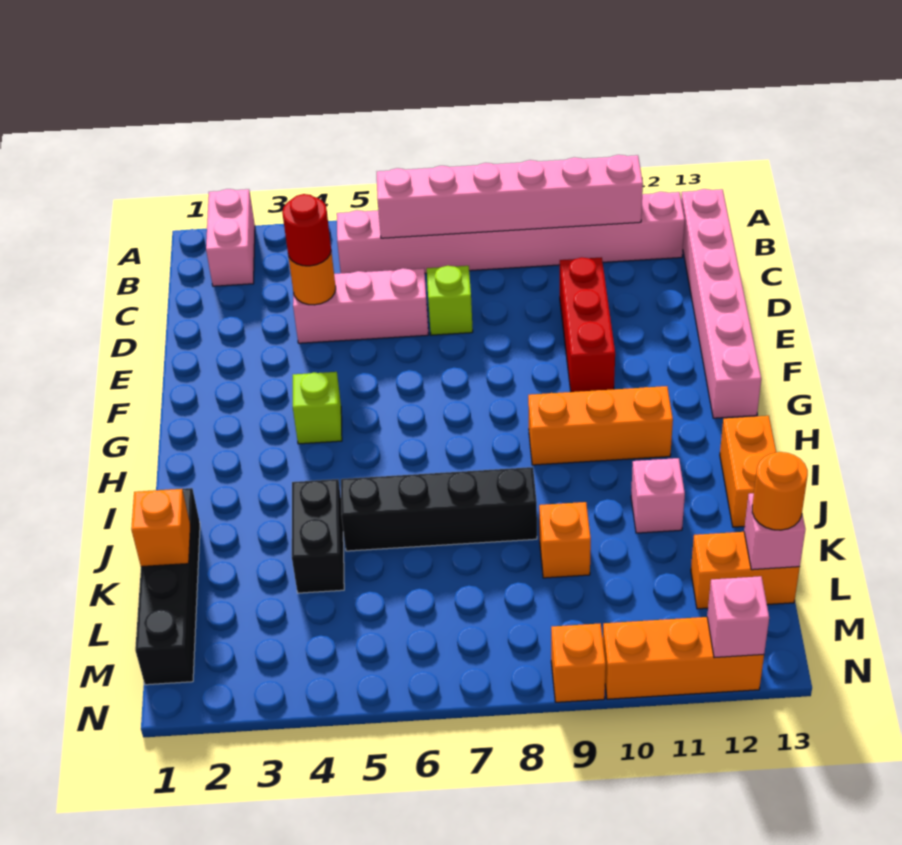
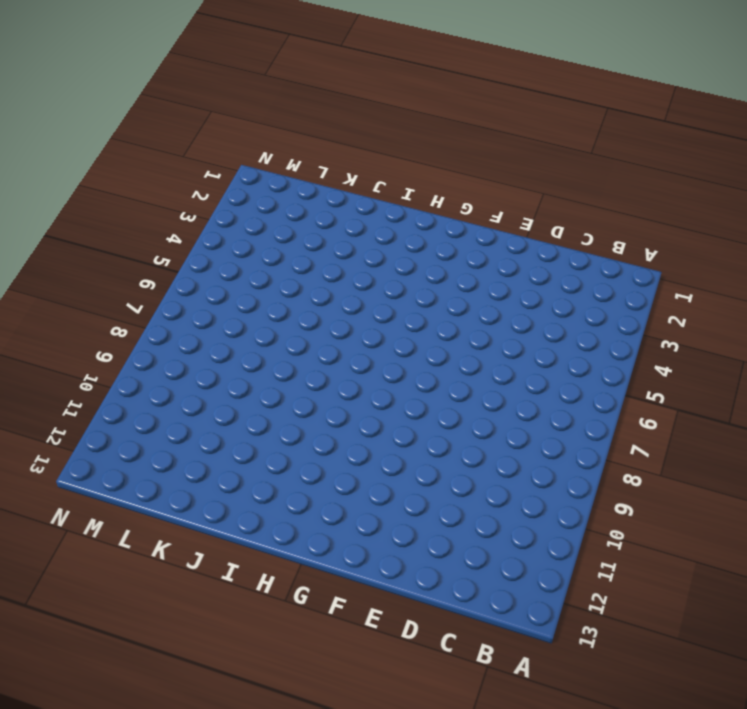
none -> pink 1x2 brick [206,189,255,286]
none -> pink 1x8 brick [337,192,685,273]
none -> pink 1x6 brick [681,189,761,418]

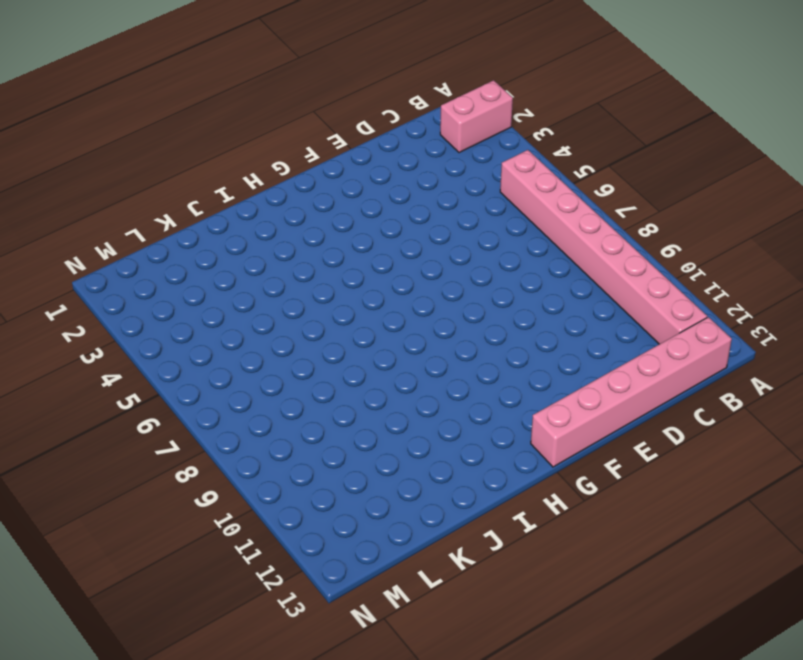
none -> pink 1x3 brick [293,268,429,343]
none -> lime 1x1 brick [427,266,473,335]
none -> red 1x3 brick [560,257,615,392]

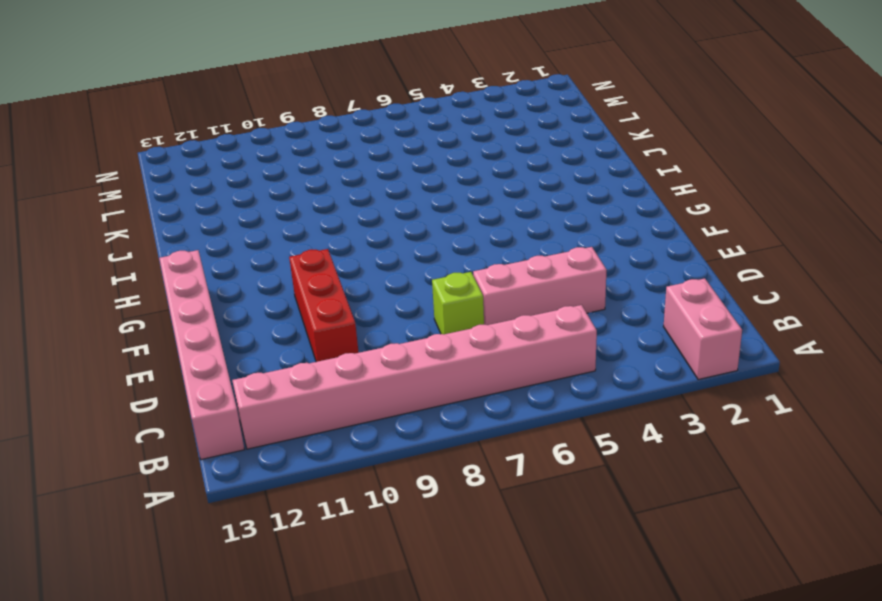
none -> lime 1x1 brick [293,372,342,444]
none -> orange 1x3 brick [528,386,673,465]
none -> orange 1x2 brick [720,416,776,527]

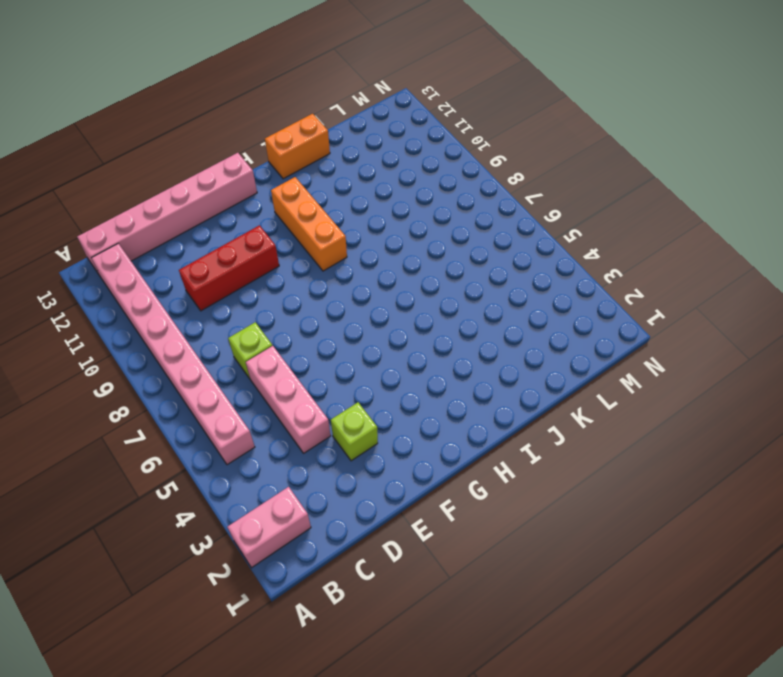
lime 1x1 brick [331,402,378,461] -> lime 1x1 brick moved to [293,372,342,444]
none -> black 1x4 brick [135,488,200,685]
none -> black 1x2 brick [292,479,344,593]
none -> black 1x4 brick [341,467,537,551]

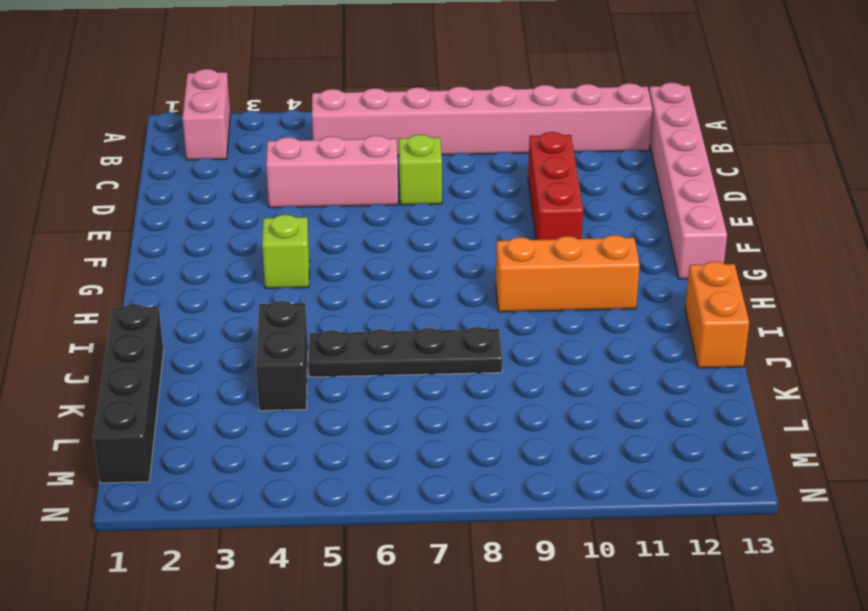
black 1x4 plate [309,327,502,377] -> black 1x4 brick [341,467,537,551]
none -> pink 1x1 brick [631,458,685,533]
none -> orange 1x1 brick [539,502,591,578]
none -> orange 1x2 brick [691,532,800,609]

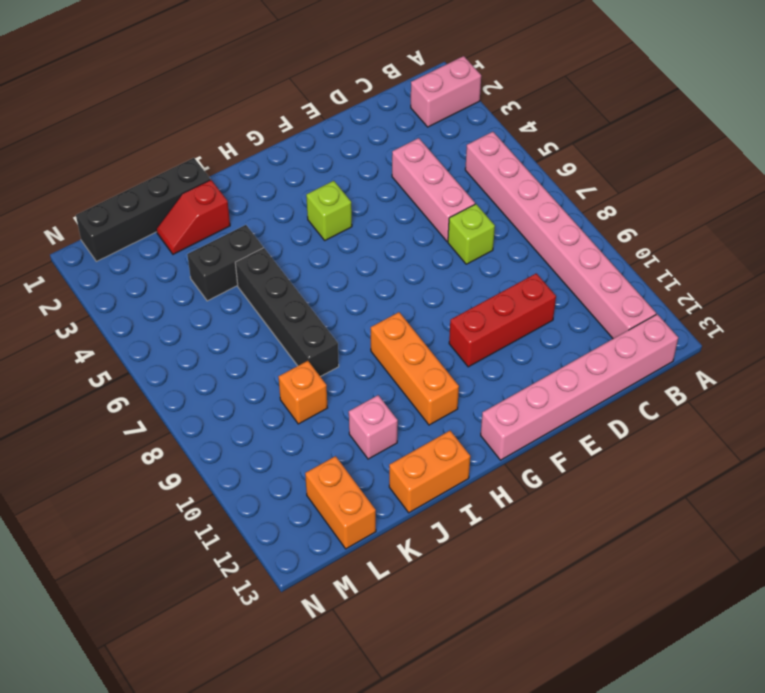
red 1x2 slope [156,180,230,254] -> none
none -> orange 1x1 brick [551,623,606,702]
none -> orange 1x3 brick [603,617,764,699]
none -> pink 1x6 brick [377,155,643,238]

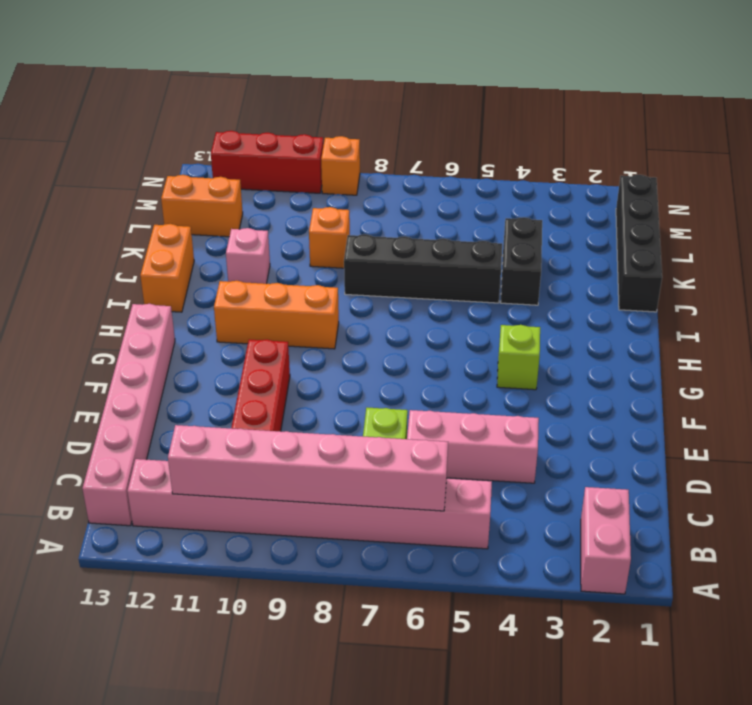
red 1x3 brick [211,131,323,193] -> orange 1x3 brick [603,617,764,699]
none -> orange 1x1 round brick [288,251,336,305]
none -> orange 1x1 brick [131,489,191,567]
none -> pink 1x1 brick [744,493,806,570]

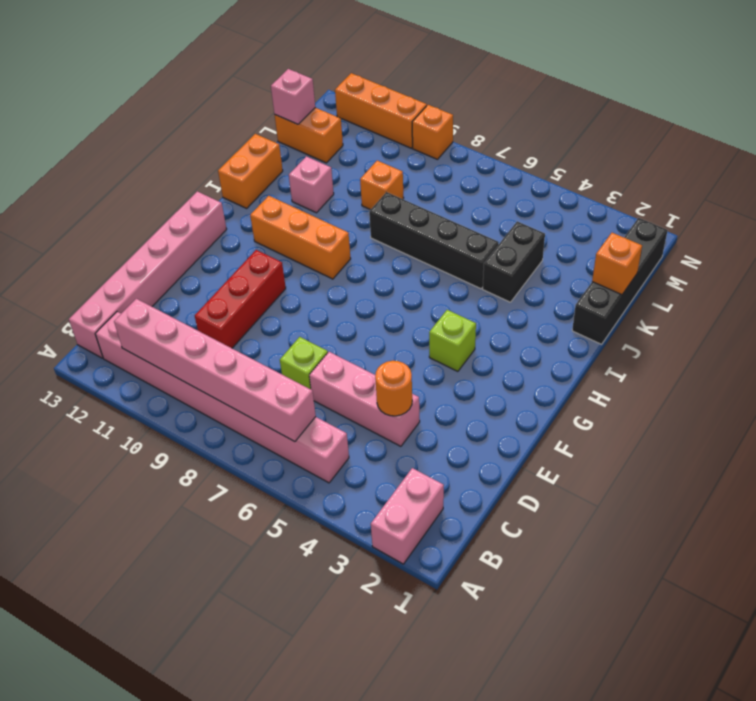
none -> pink 1x1 brick [707,576,769,658]
none -> red 1x1 round brick [282,194,331,266]
none -> orange 1x1 round brick [752,452,808,530]

